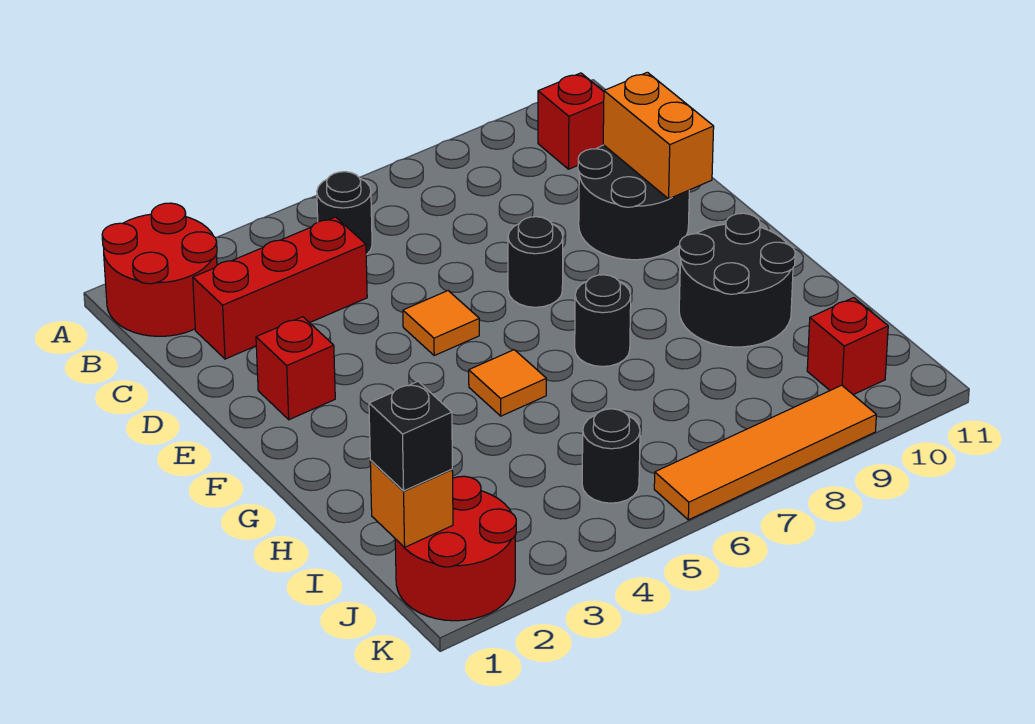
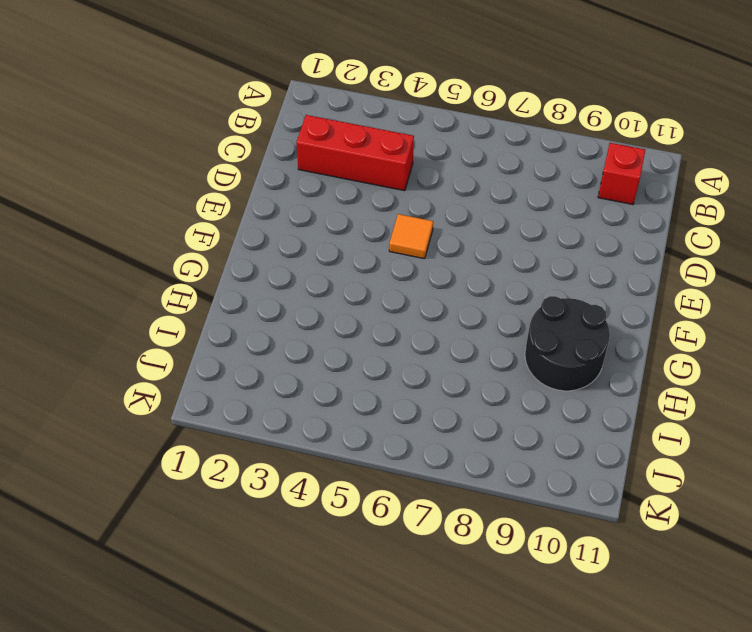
none -> red 2x2 round brick [102,203,217,336]
none -> black 1x1 round brick [317,172,372,255]
none -> black 2x2 round brick [578,145,689,260]

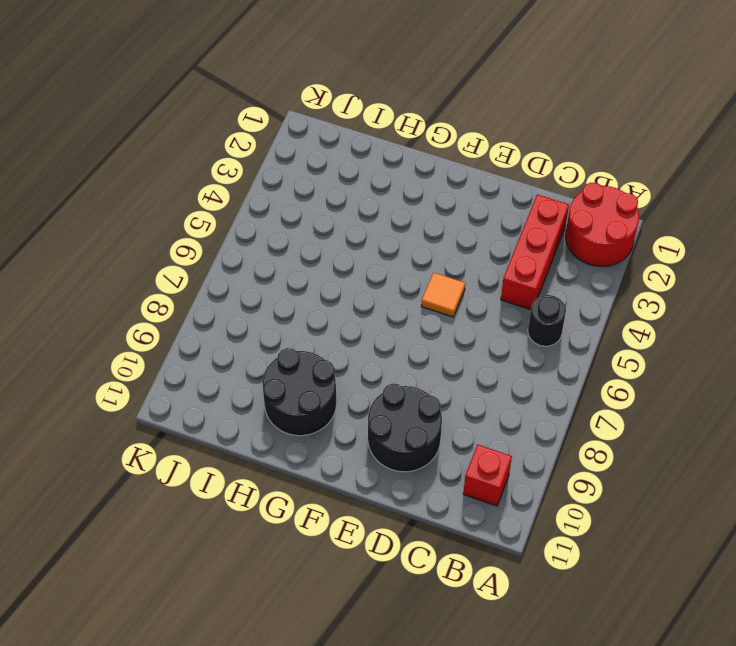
none -> red 1x1 brick [256,317,335,420]
none -> black 1x1 round brick [508,217,563,307]
none -> orange 1x1 tile [469,350,546,416]

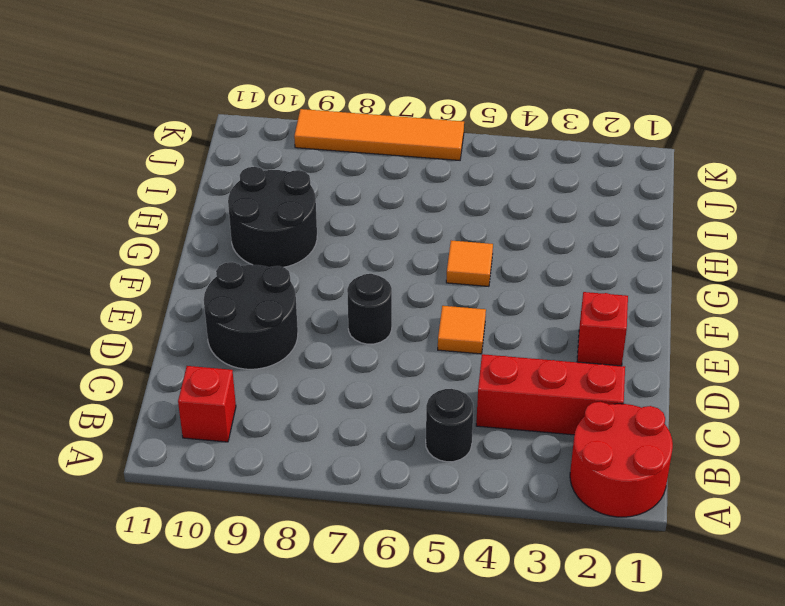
none -> black 1x1 round brick [575,275,631,367]
none -> red 2x2 round brick [395,476,516,621]
none -> black 1x1 round brick [582,409,640,503]

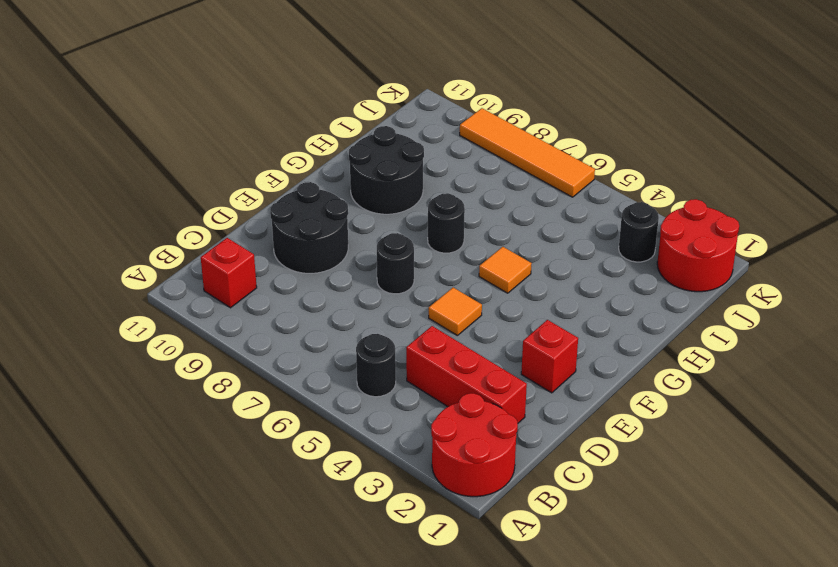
black 1x1 round brick [619,202,659,262] -> black 1x1 round brick moved to [582,409,640,503]
none -> red 1x1 brick [807,298,888,395]
none -> orange 1x2 brick [603,72,714,199]
none -> orange 1x1 brick [370,461,453,547]

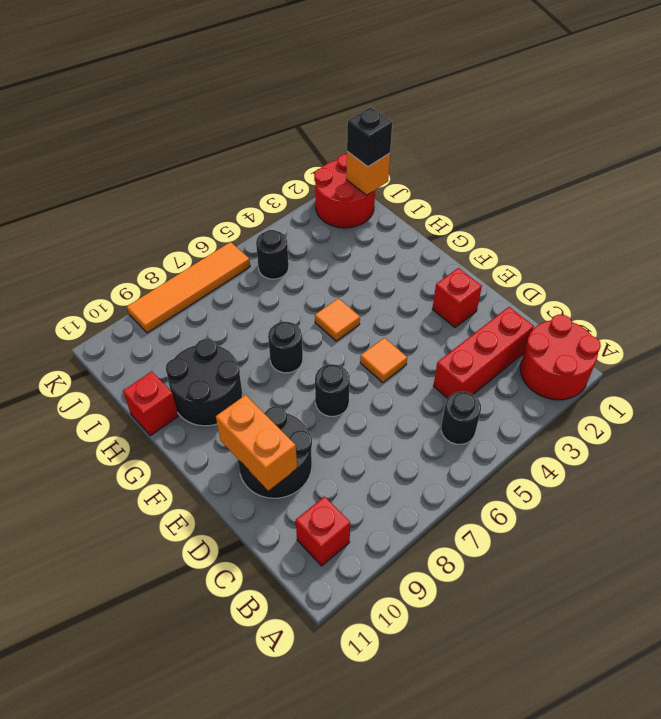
red 1x1 brick [123,371,178,436] -> red 1x1 brick moved to [807,298,888,395]

